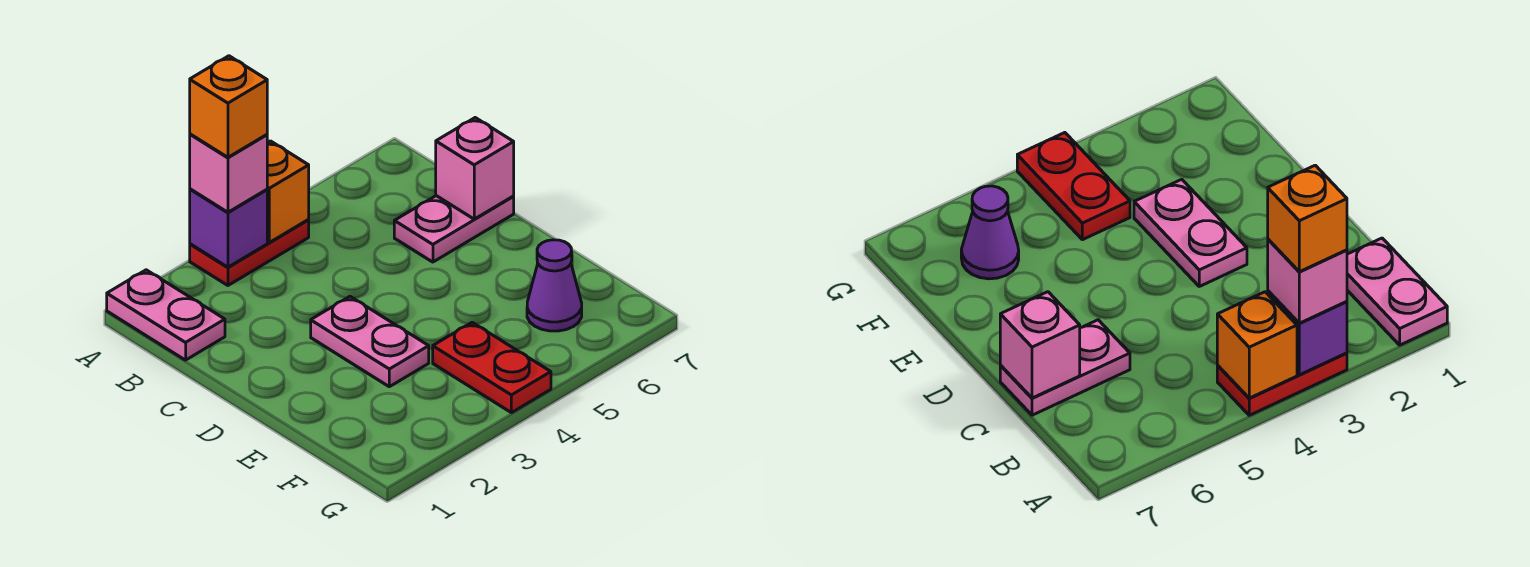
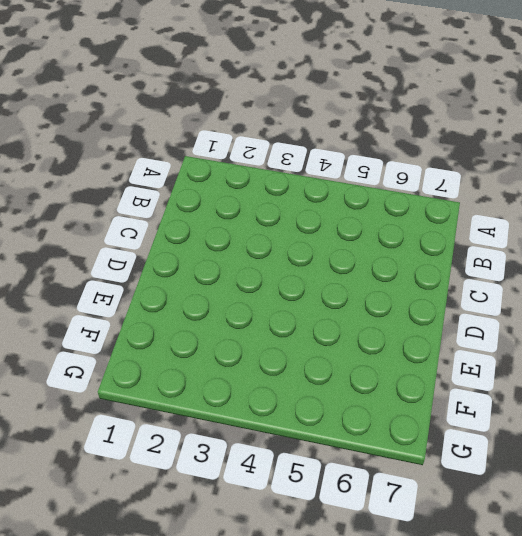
none -> pink 1x2 plate [107,270,225,360]
none -> red 1x2 plate [190,220,309,285]

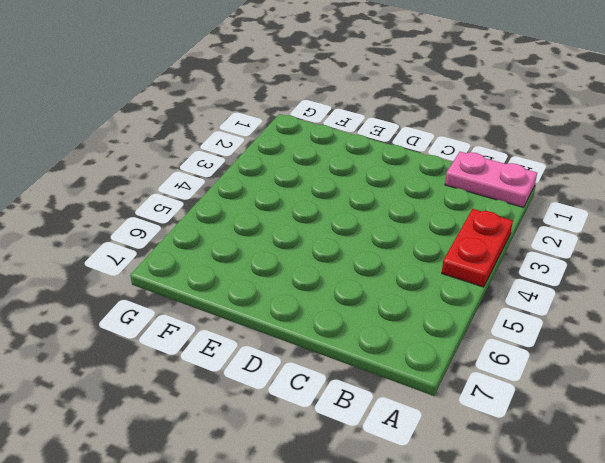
none -> pink 1x2 plate [394,196,514,262]
none -> pink 1x2 plate [311,297,429,387]

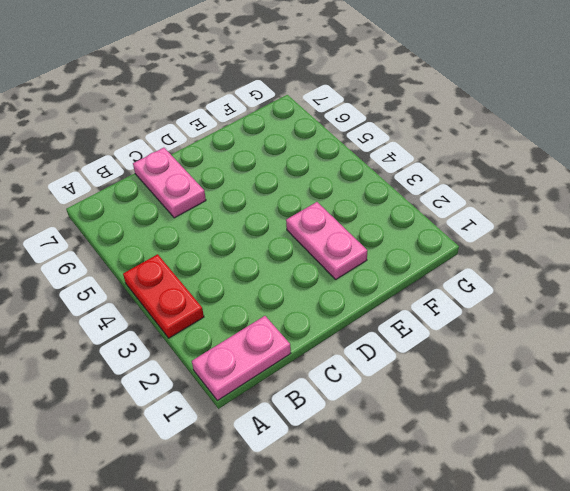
pink 1x2 plate [286,202,367,279] -> pink 1x2 plate turned to [311,297,429,387]
none -> red 1x2 plate [433,322,551,413]
none -> purple 1x1 cone [527,240,582,331]

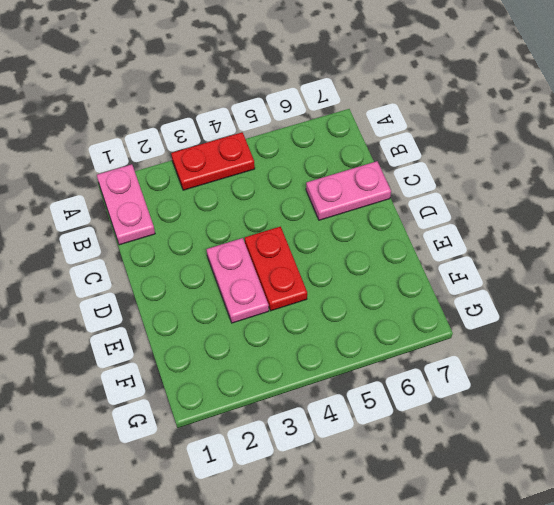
red 1x2 plate [245,227,307,311] -> red 1x2 plate moved to [433,322,551,413]
none -> purple 1x1 cone [527,240,582,331]
none -> purple 1x1 brick [190,189,267,267]

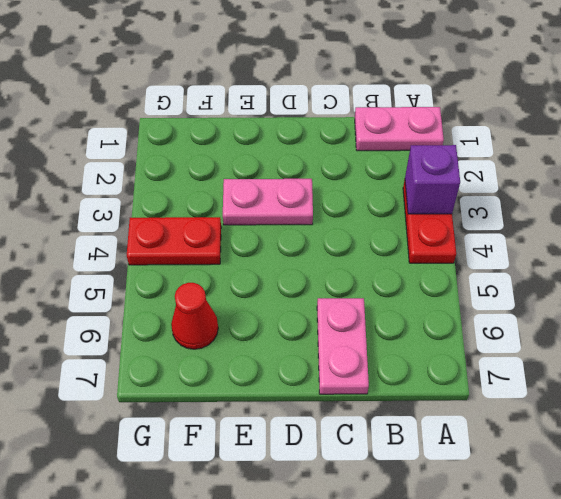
red 1x1 cone [171,283,218,349] -> purple 1x1 cone [527,240,582,331]
none -> orange 1x1 brick [267,141,309,242]
none -> pink 1x1 brick [436,118,514,219]

